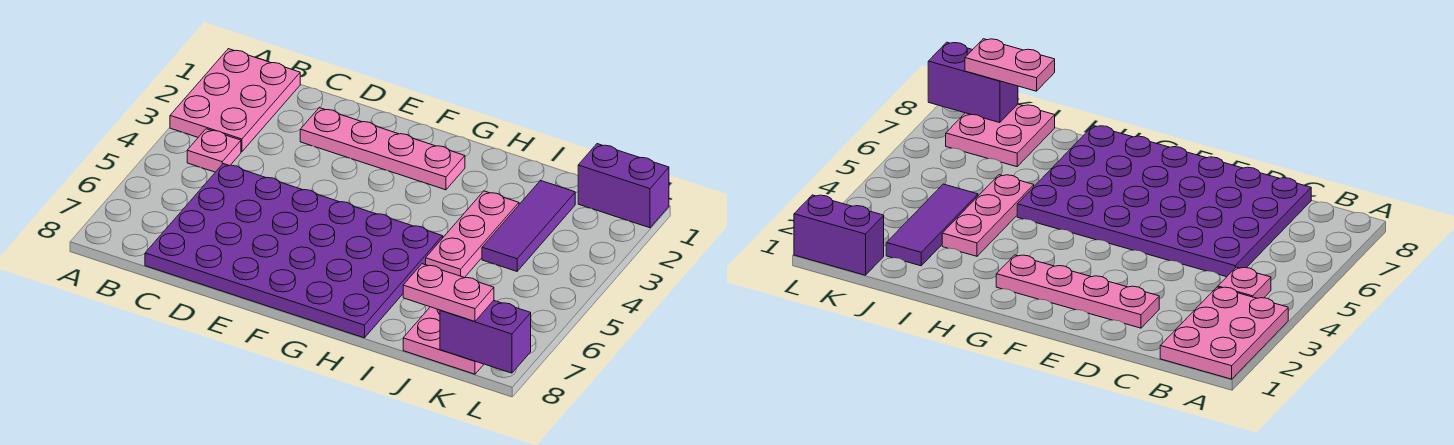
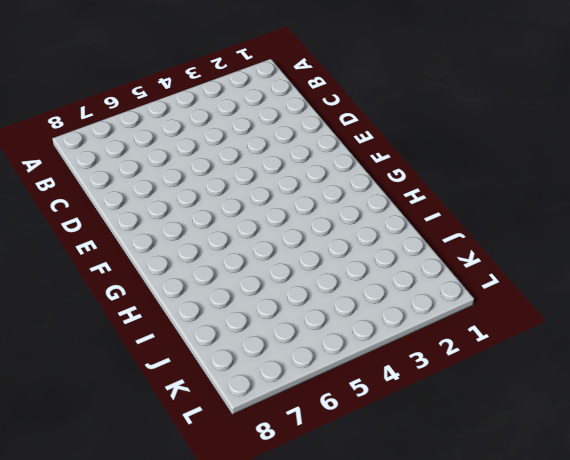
none -> pink 2x3 plate [170,49,300,152]
none -> pink 1x1 plate [187,129,241,172]

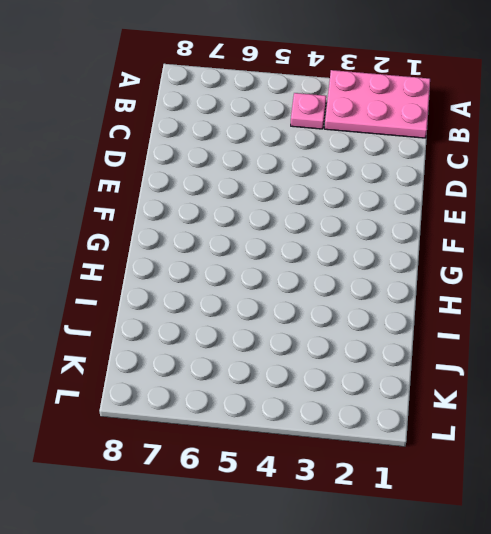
none -> purple 4x6 plate [145,164,443,338]
none -> pink 1x4 plate [300,108,465,190]

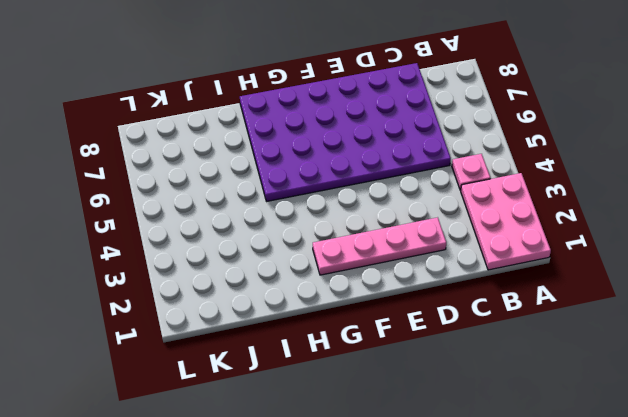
none -> pink 1x3 plate [426,191,519,278]
none -> purple 1x3 tile [482,181,575,271]

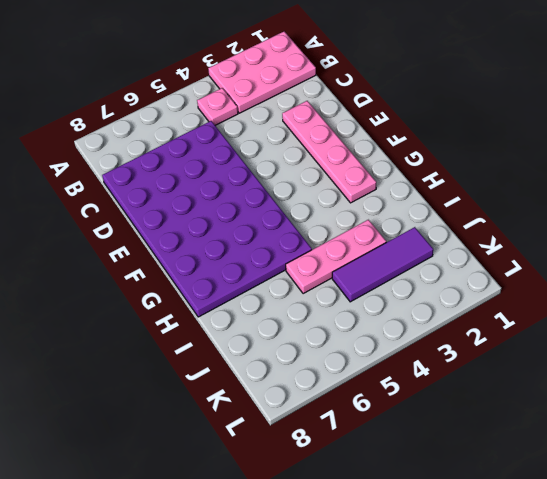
none -> pink 2x2 plate [403,307,484,374]
none -> purple 1x2 brick [578,144,669,228]

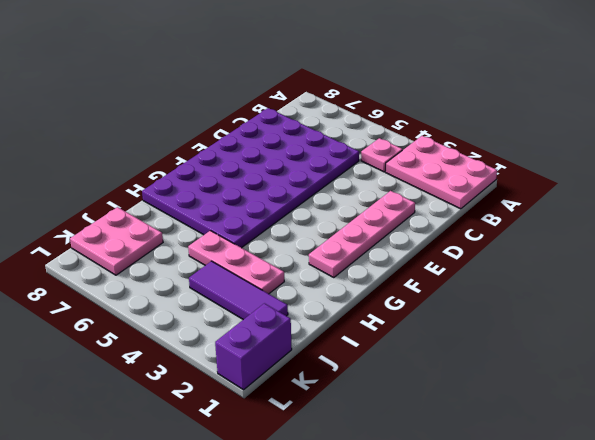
none -> purple 1x2 brick [440,301,531,373]
none -> pink 1x2 plate [403,264,494,322]

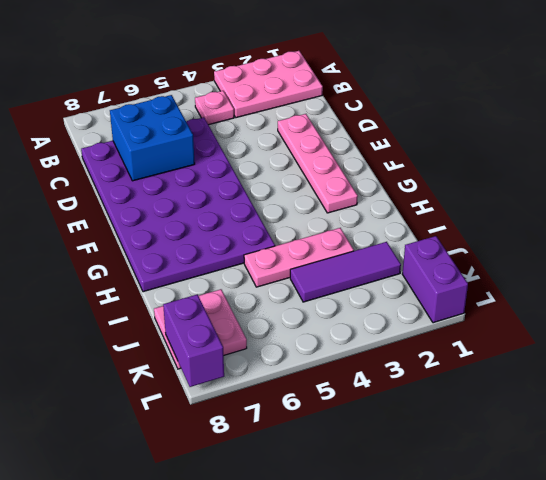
blue 2x2 brick [110,95,195,181] -> none
none -> pink 1x2 plate [403,264,494,322]

